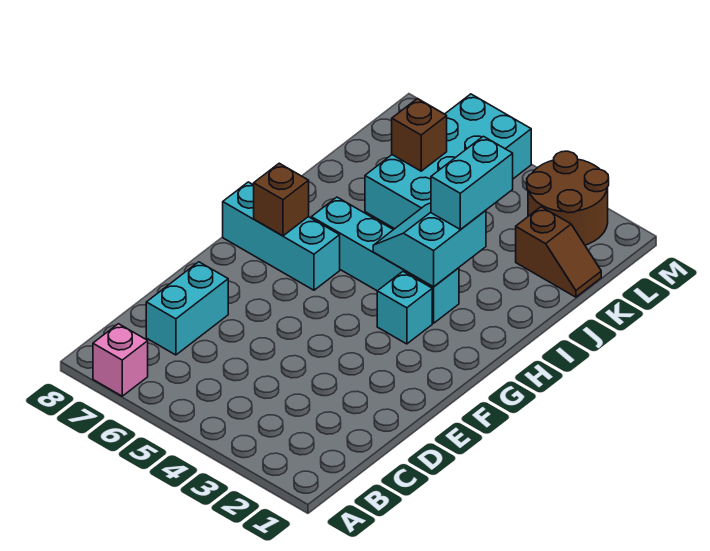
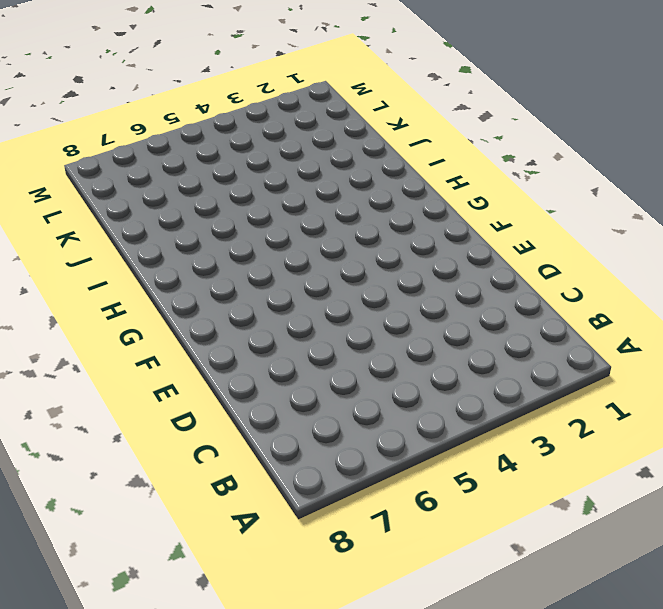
none -> pink 1x1 brick [93,324,148,396]
none -> cyan 1x2 brick [146,262,228,355]
none -> cyan 1x1 brick [377,272,432,344]

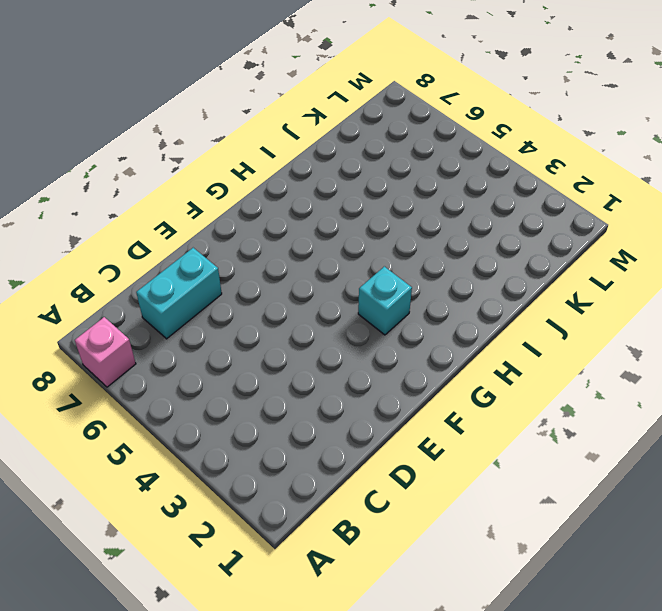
none -> cyan 1x3 brick [223,182,340,290]
none -> cyan 1x4 brick [311,197,459,323]
none -> cyan 2x4 brick [365,94,531,229]

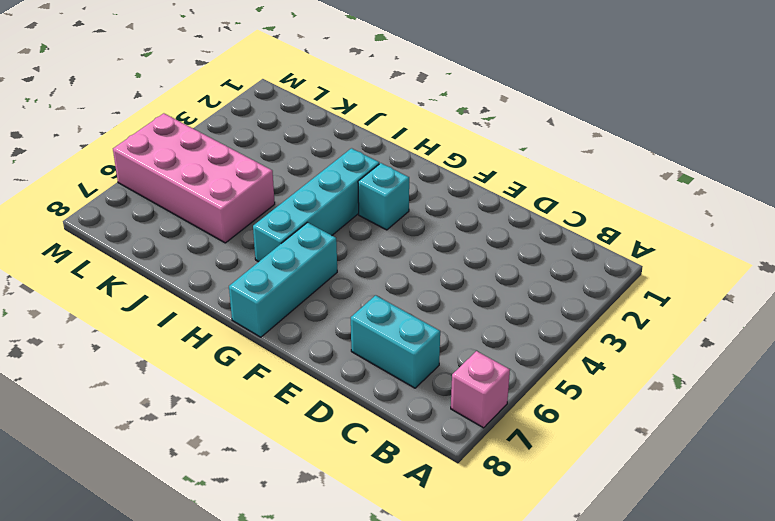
pink 2x4 brick [113,113,275,243] -> cyan 2x4 brick [365,94,531,229]
none -> brown 1x2 slope [516,207,601,297]
none -> brown 2x2 round brick [527,151,609,245]
none -> brown 1x1 brick [254,163,309,236]

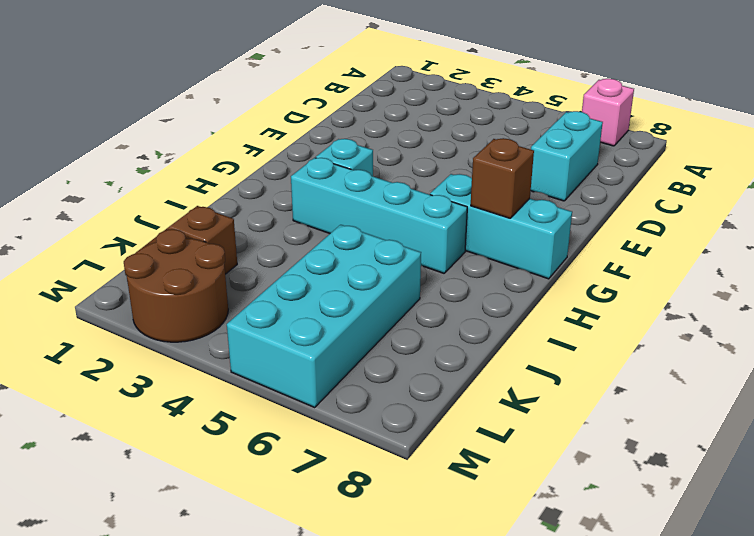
none -> cyan 2x2 slope [373,203,486,287]
none -> brown 1x1 brick [392,99,447,171]
none -> cyan 1x2 brick [431,136,513,230]

